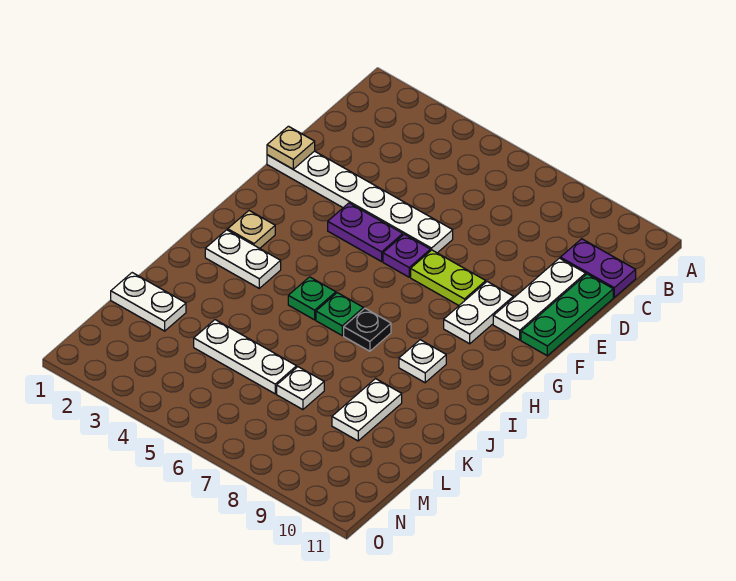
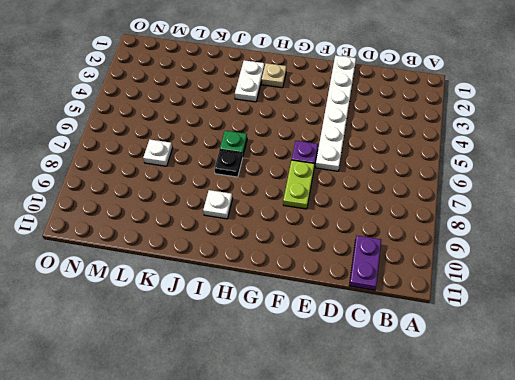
none -> white 1x3 plate [493,258,586,340]
none -> green 1x3 plate [521,274,613,356]
none -> purple 1x2 plate [328,203,403,262]

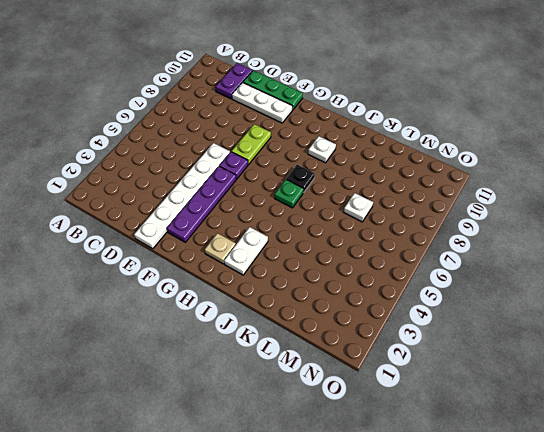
purple 1x4 plate [167,166,236,242] -> purple 1x2 plate [328,203,403,262]
none -> white 1x2 plate [444,282,513,344]
none -> green 1x1 plate [288,277,336,320]
none -> white 1x2 plate [332,379,402,441]

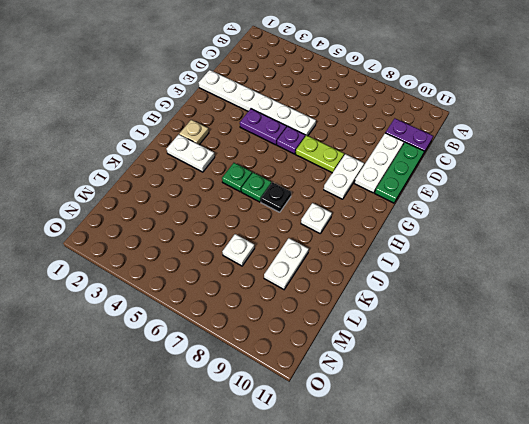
none -> white 1x2 plate [111,273,186,331]
none -> white 1x3 plate [194,320,297,394]
none -> tan 1x1 plate [267,126,315,169]

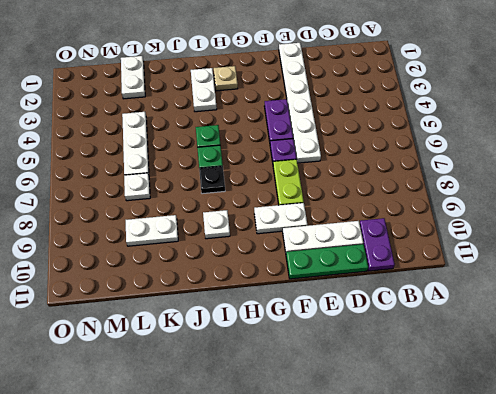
none -> tan 1x1 plate [267,126,315,169]

